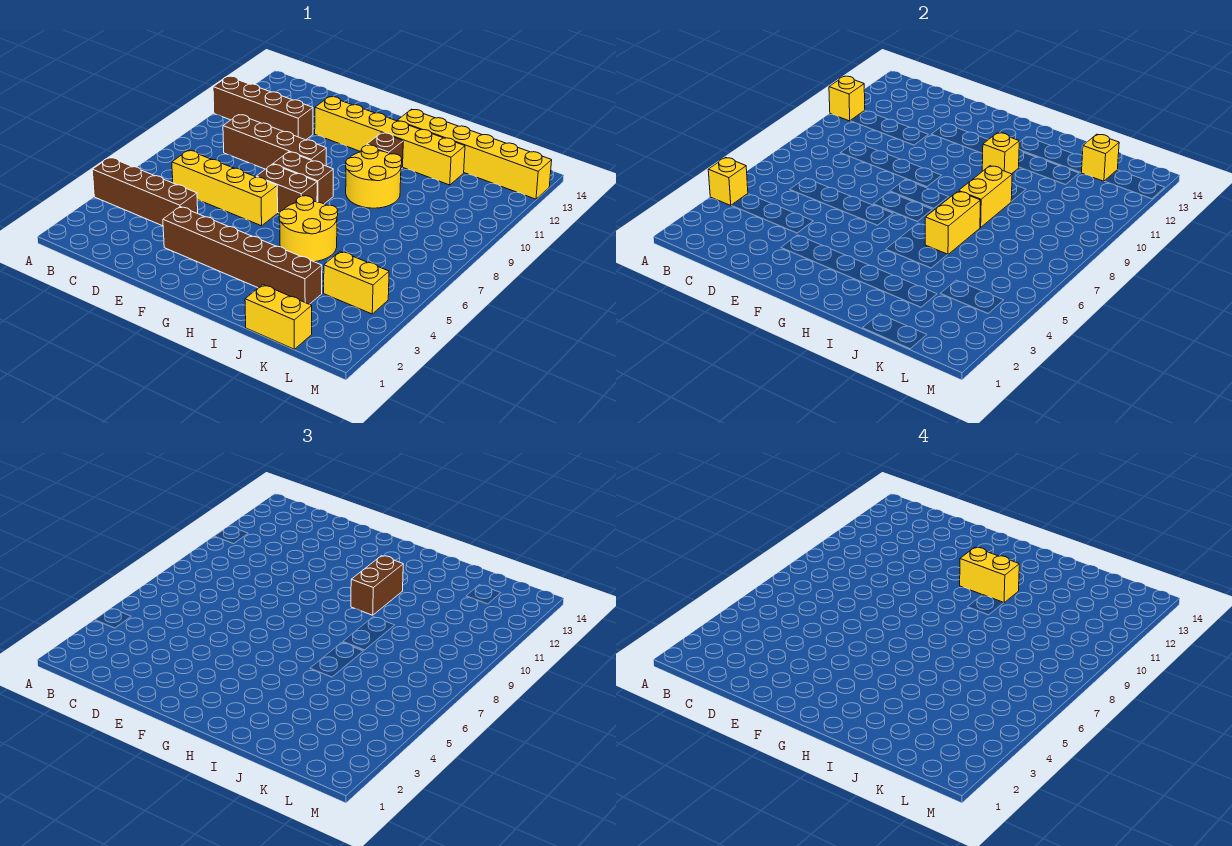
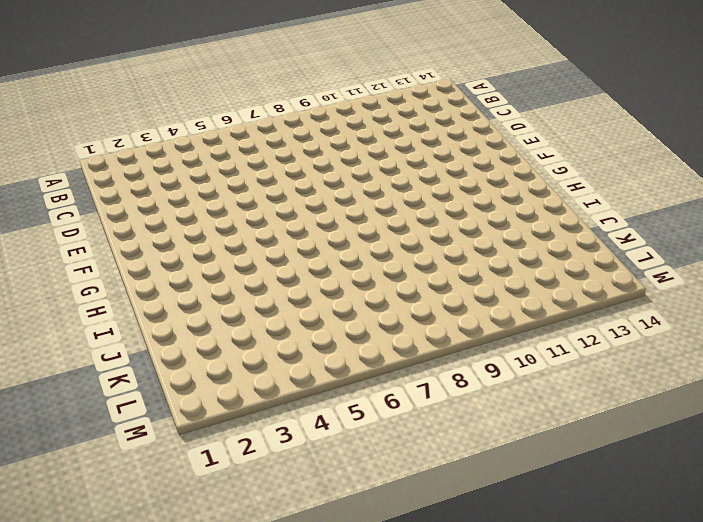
none -> brown 1x4 brick [92,157,198,226]
none -> brown 1x4 brick [213,76,313,140]
none -> yellow 1x4 brick [172,150,278,226]

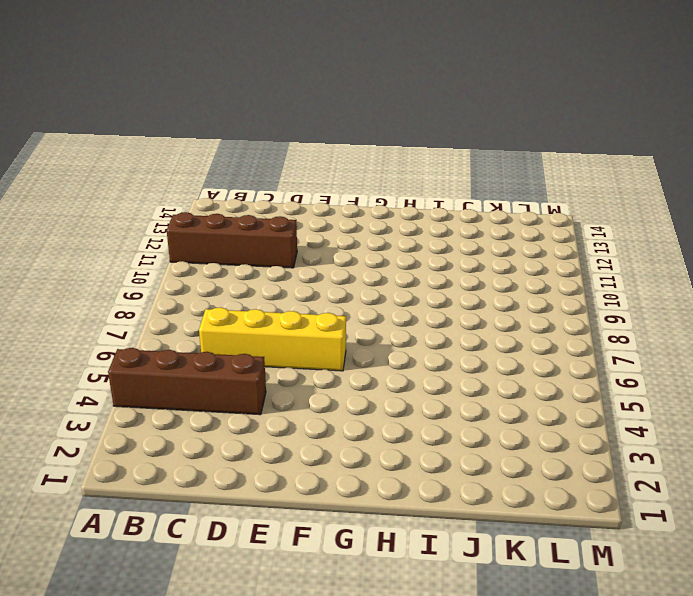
none -> brown 1x4 brick [223,115,326,169]
none -> brown 1x6 brick [163,207,322,304]
none -> yellow 1x6 brick [315,97,465,185]

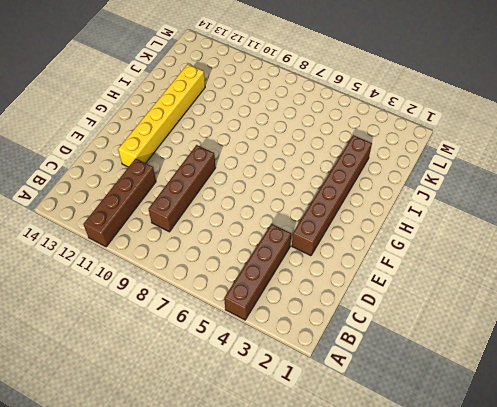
none -> yellow 1x4 brick [172,150,278,226]
none -> brown 1x2 brick [256,164,317,213]
none -> brown 1x2 brick [273,152,333,204]

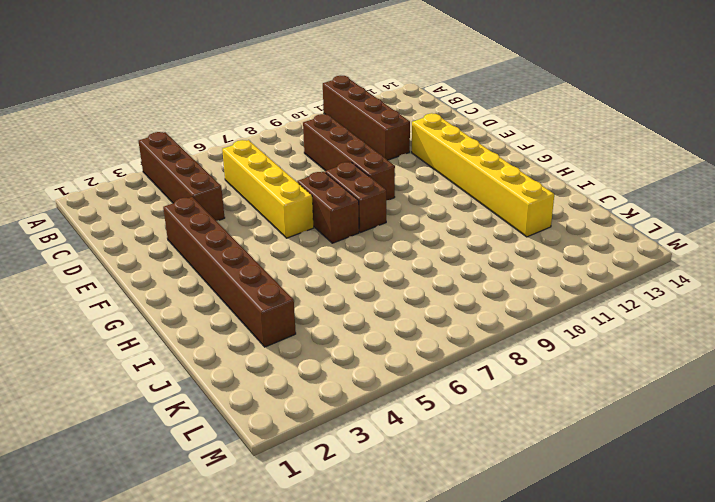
none -> yellow 2x2 round brick [279,196,338,262]
none -> yellow 2x2 round brick [346,145,402,208]
none -> brown 1x1 brick [367,133,403,169]

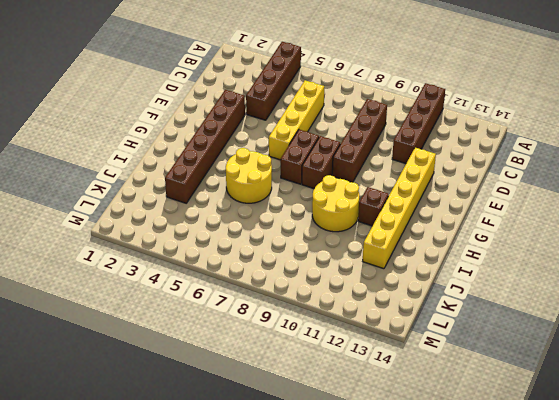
none -> yellow 1x6 brick [397,109,552,199]
none -> yellow 1x2 brick [245,285,312,349]
none -> yellow 1x2 brick [324,251,389,314]

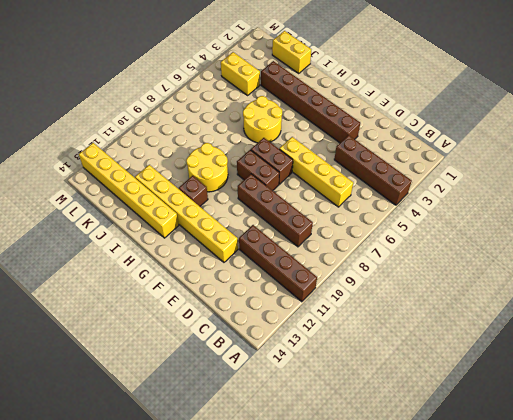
none -> yellow 1x1 brick [708,157,748,206]
none -> yellow 1x1 brick [829,76,865,121]
none -> yellow 1x1 brick [982,133,1019,174]

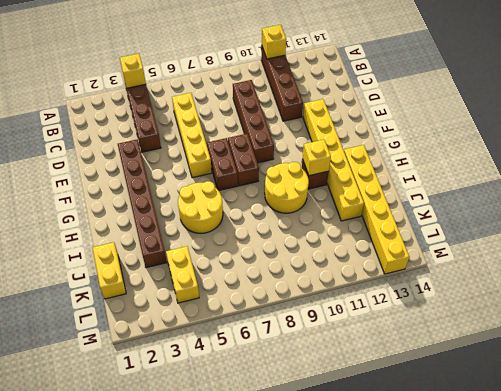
none -> yellow 1x2 brick [925,191,981,254]
none -> yellow 1x2 brick [959,166,1012,227]
none -> yellow 1x1 brick [1082,134,1119,181]

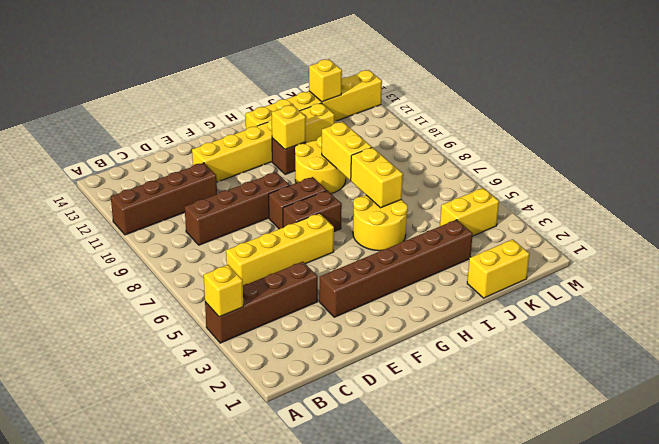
none -> yellow 1x1 brick [829,76,865,121]
none -> brown 1x2 brick [351,556,403,615]
none -> yellow 1x2 brick [960,547,1019,603]

